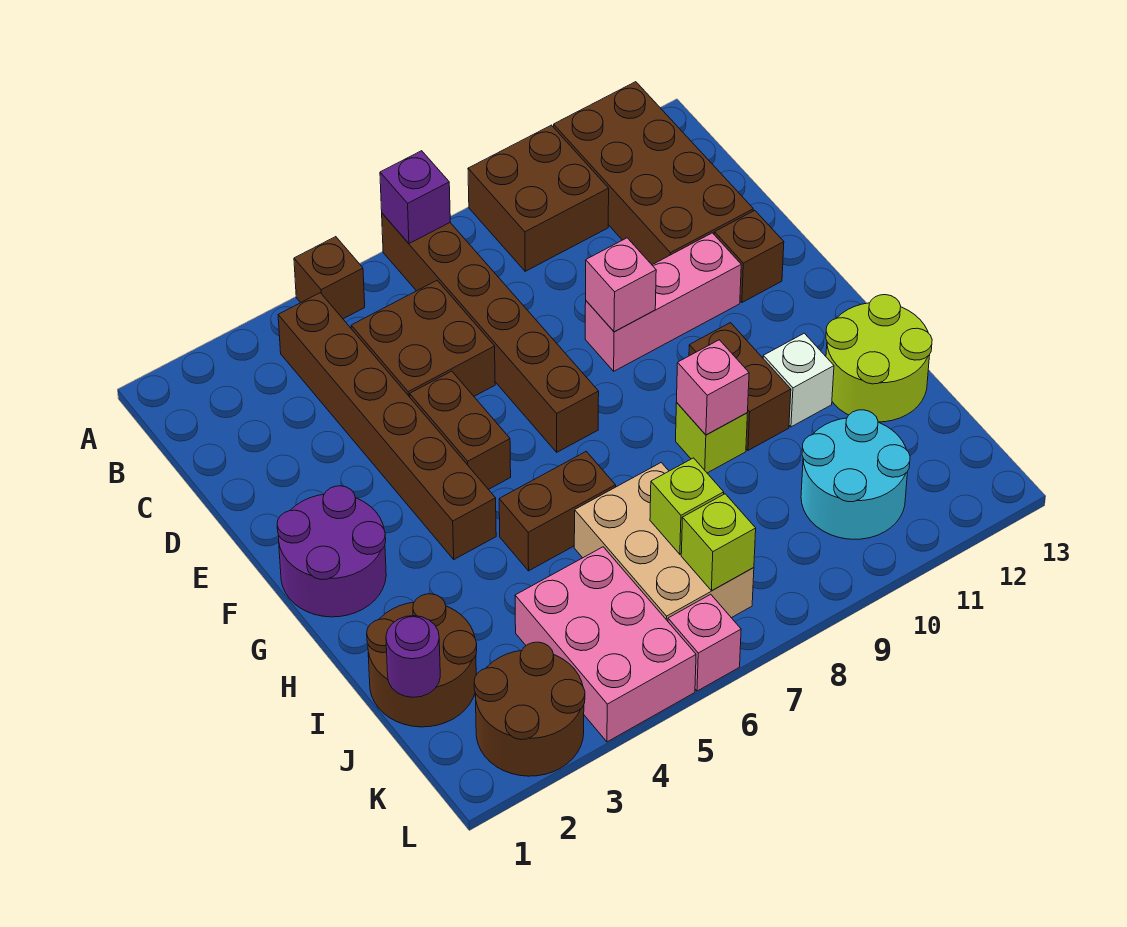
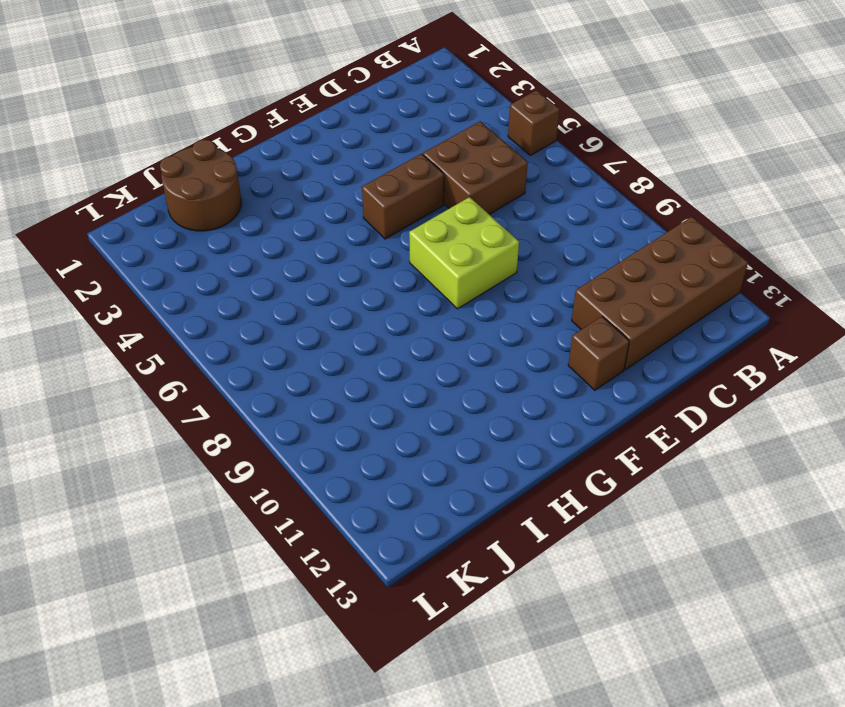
lime 2x2 brick [409,197,519,309] -> brown 1x6 brick [382,213,599,452]
none -> brown 2x2 brick [468,125,609,271]
none -> brown 1x6 brick [278,293,496,559]
none -> pink 1x3 brick [585,233,741,371]

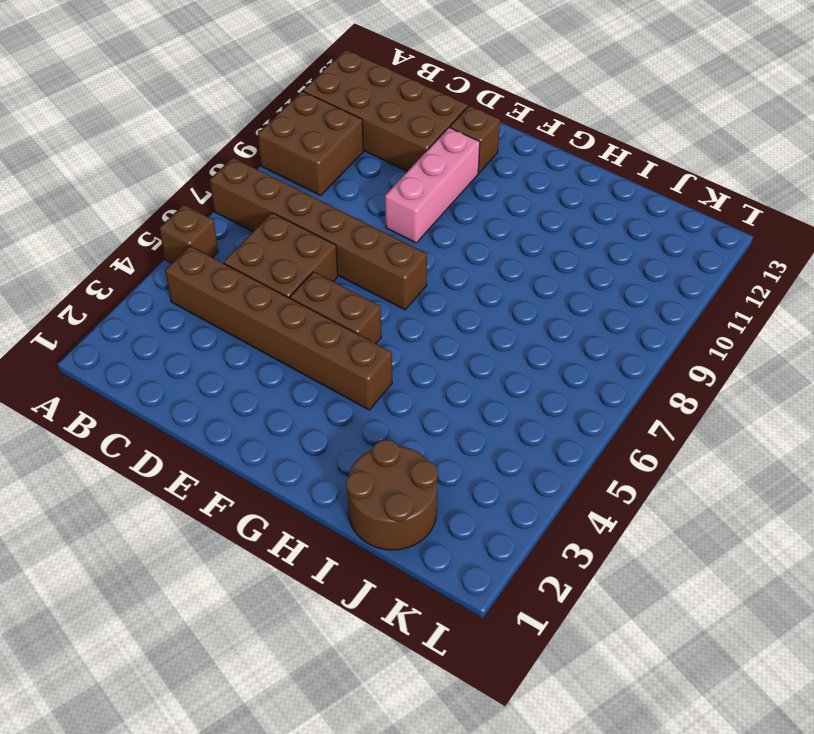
none -> purple 2x2 round brick [277,486,386,617]
none -> brown 1x2 brick [689,323,791,450]
none -> brown 1x2 brick [499,452,616,571]

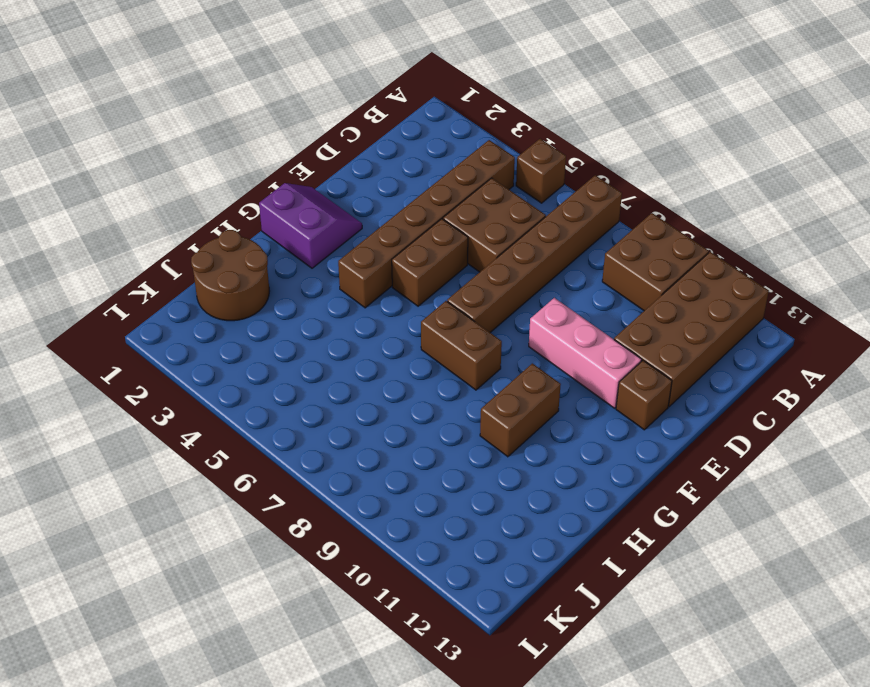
purple 2x2 slope [259,183,362,268] -> purple 2x2 round brick [277,486,386,617]
brown 1x2 brick [421,301,502,390] -> brown 1x2 brick moved to [499,452,616,571]
none -> lime 1x1 brick [676,403,747,473]
none -> white 1x1 brick [763,333,834,427]
none -> lime 2x2 round brick [826,295,932,422]

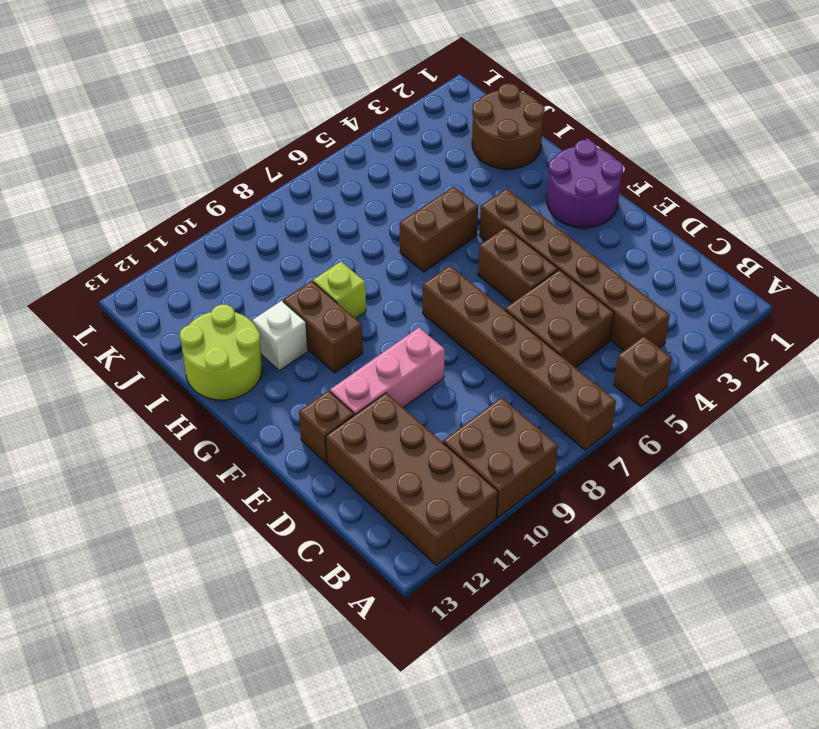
none -> tan 2x3 brick [574,463,754,621]
none -> pink 2x3 brick [515,547,696,742]
none -> cyan 2x2 round brick [801,410,910,539]

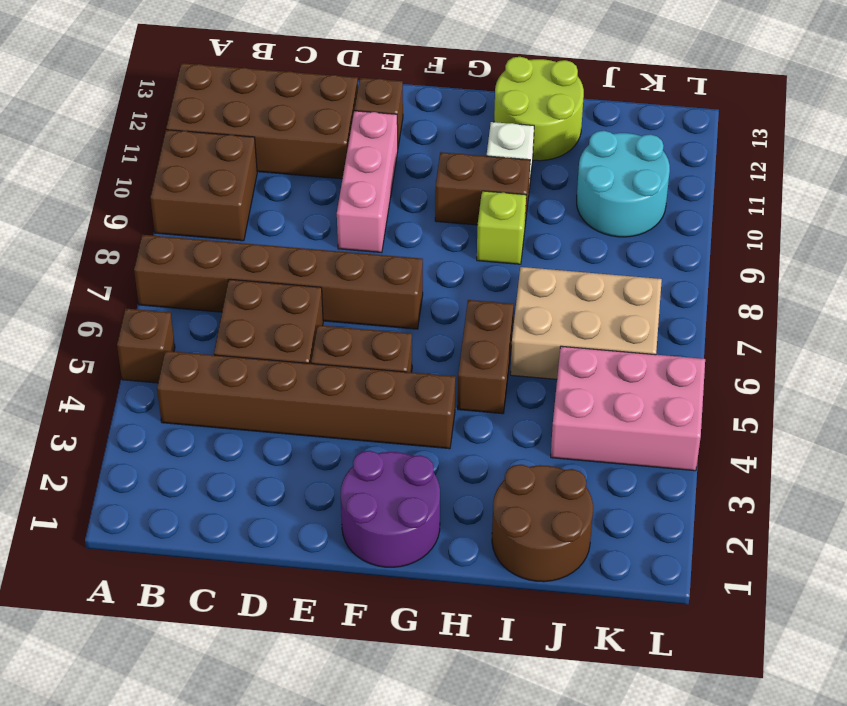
none -> brown 2x2 round brick [474,642,585,776]
none -> pink 1x1 brick [668,594,741,691]
none -> purple 1x1 brick [380,151,450,244]

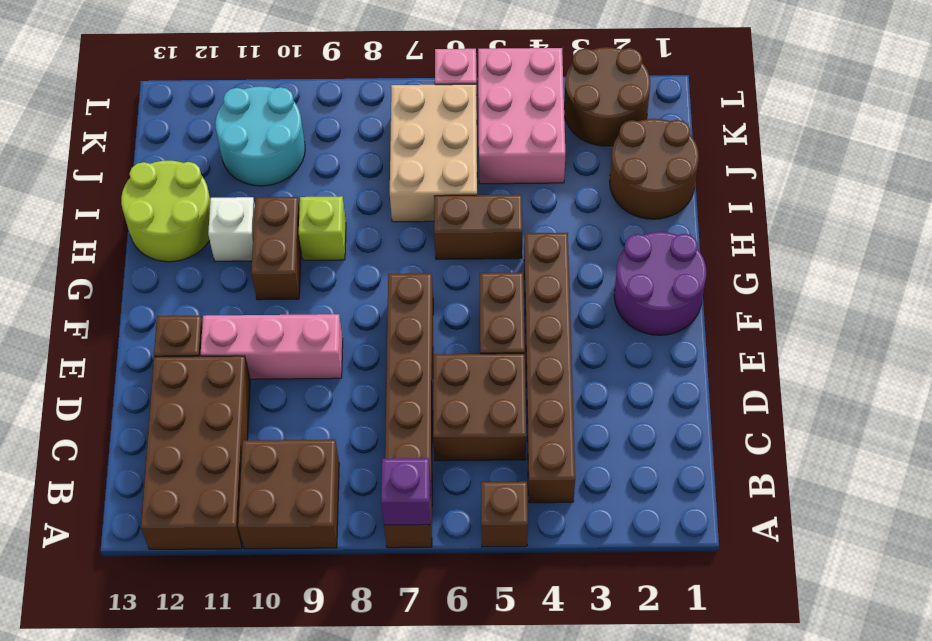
none -> pink 1x1 brick [586,238,656,332]
none -> pink 1x1 brick [677,340,749,435]
none -> purple 1x1 round brick [386,616,440,697]

